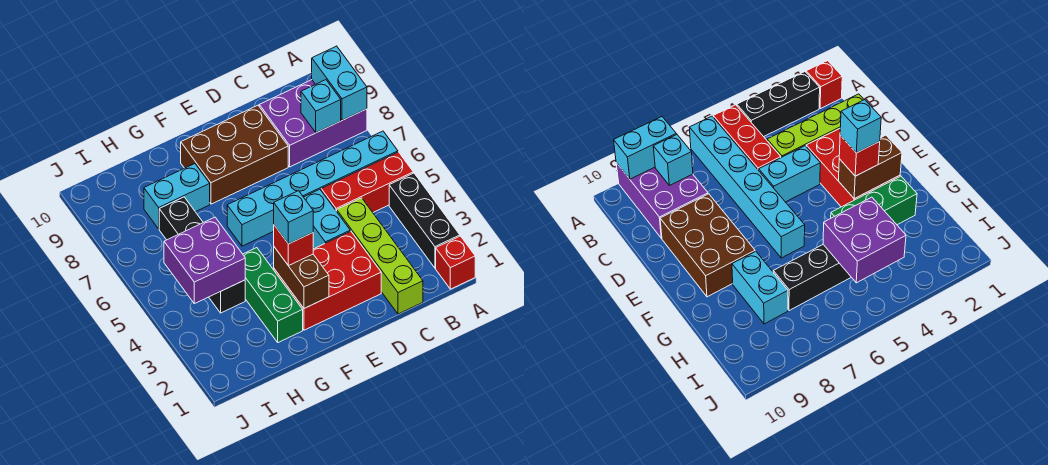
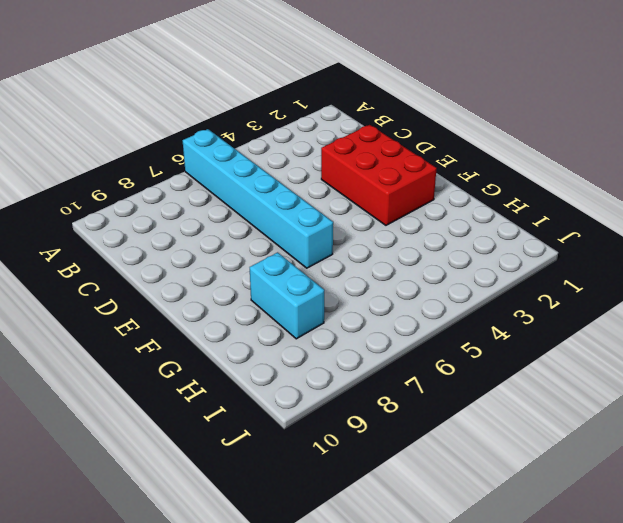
none -> red 1x1 brick [436,236,475,289]
none -> black 1x3 brick [389,173,460,268]
none -> red 1x3 brick [321,152,413,212]

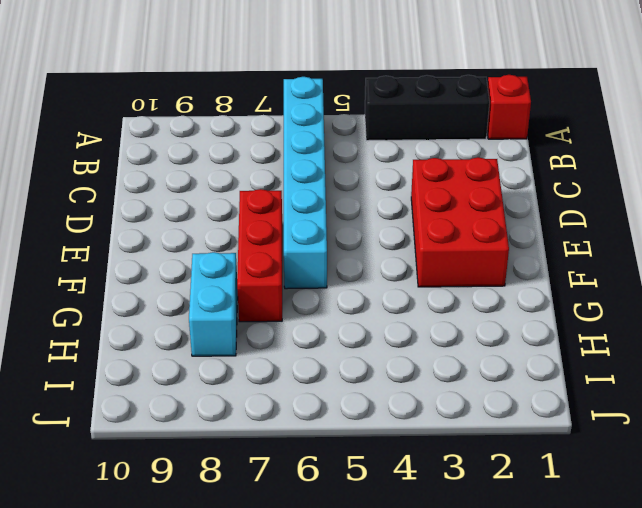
red 1x3 brick [237,189,282,322] -> red 1x3 brick moved to [321,152,413,212]
none -> purple 2x3 brick [259,80,367,167]
none -> lime 1x4 brick [337,198,423,314]
none -> cyan 1x2 brick [304,189,350,249]

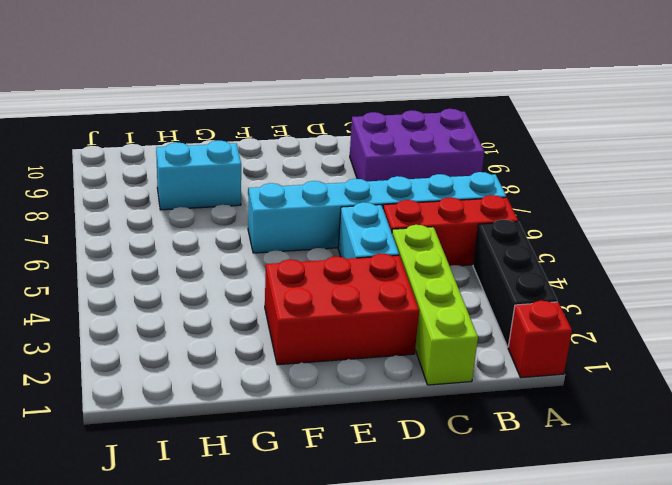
none -> brown 2x3 brick [181,105,288,204]
none -> green 1x3 brick [243,248,303,343]
none -> black 1x4 brick [159,197,245,313]

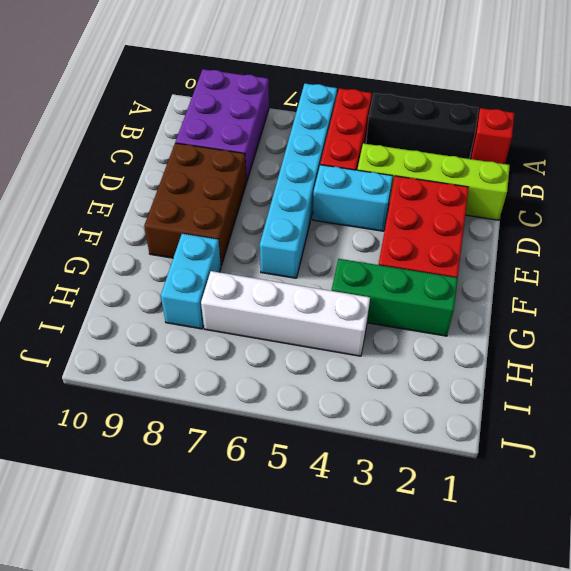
white 1x4 brick [201,271,370,356] -> black 1x4 brick [159,197,245,313]
none -> cyan 1x2 brick [312,46,367,120]
none -> cyan 1x1 brick [301,80,341,133]
none -> brown 1x2 brick [274,247,329,308]

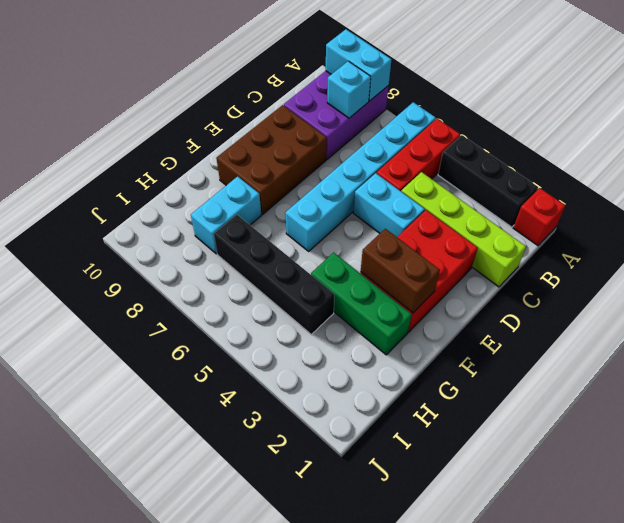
none -> purple 2x2 brick [164,217,245,304]
none -> red 1x1 brick [274,225,313,266]
none -> cyan 1x1 brick [274,191,313,244]

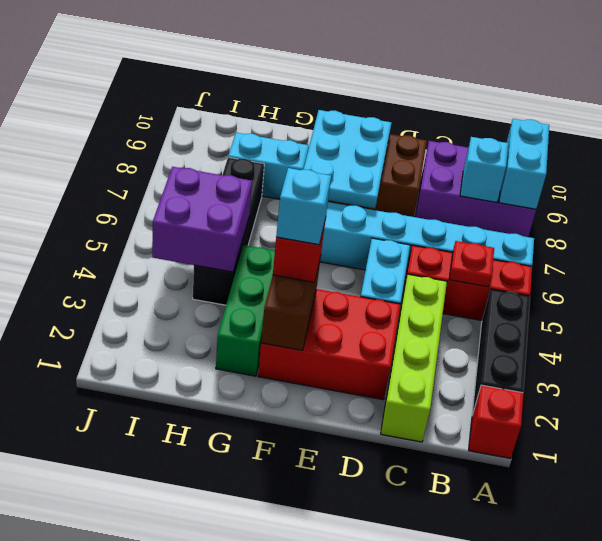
red 1x1 plate [449,241,494,287] -> none
cyan 2x3 plate [303,110,391,208] -> none

